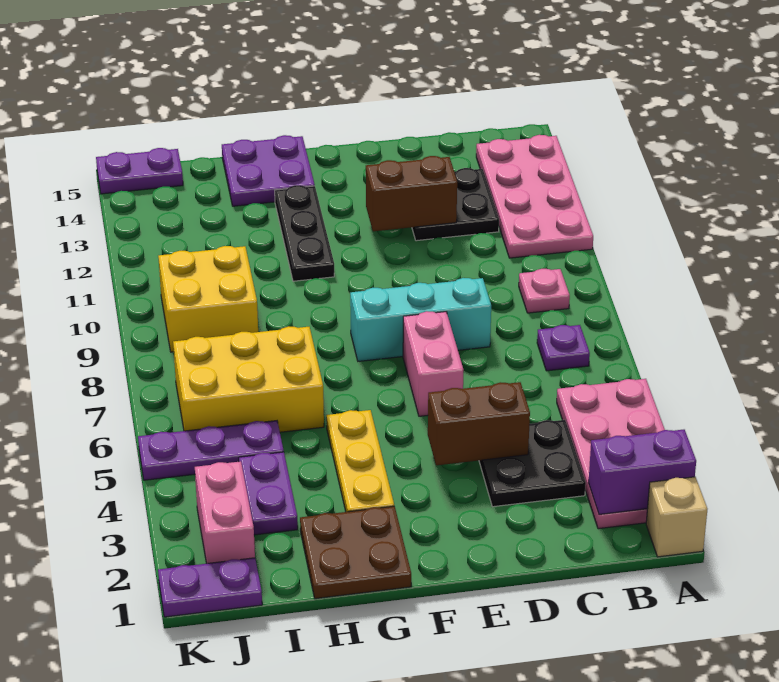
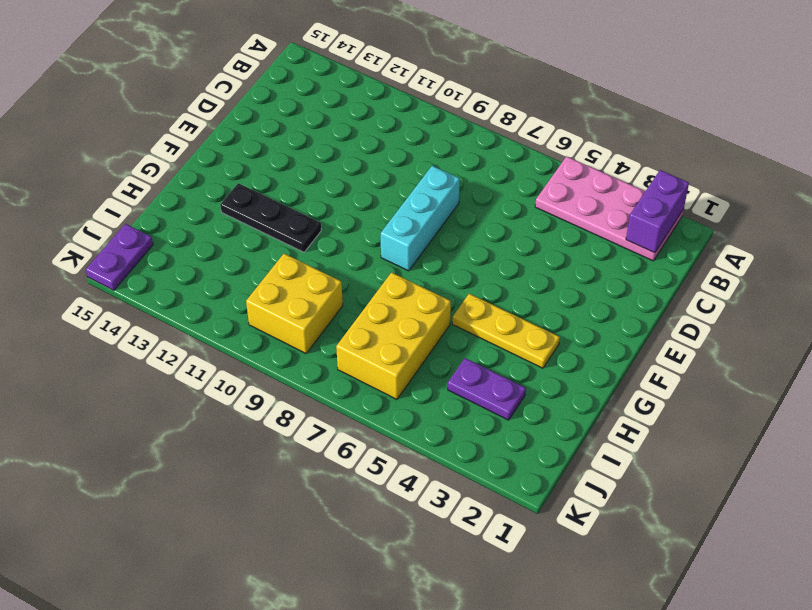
none -> tan 1x1 brick [646,477,707,557]
none -> pink 2x4 plate [476,135,593,258]
none -> purple 1x1 plate [537,325,590,371]

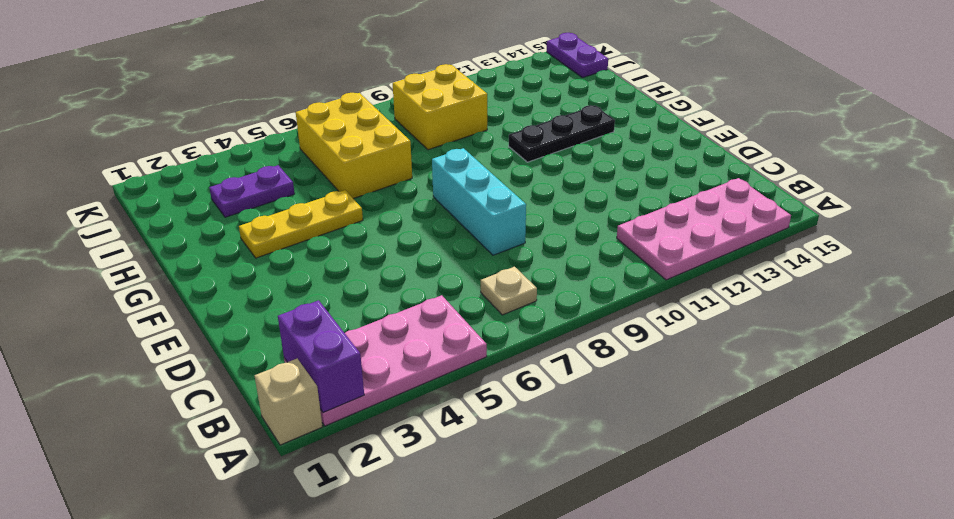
tan 1x1 plate [481,267,537,315] -> purple 1x1 plate [537,325,590,371]
none -> pink 1x1 plate [519,269,570,313]
none -> black 2x2 plate [479,420,586,507]
none -> black 2x2 plate [412,168,499,241]

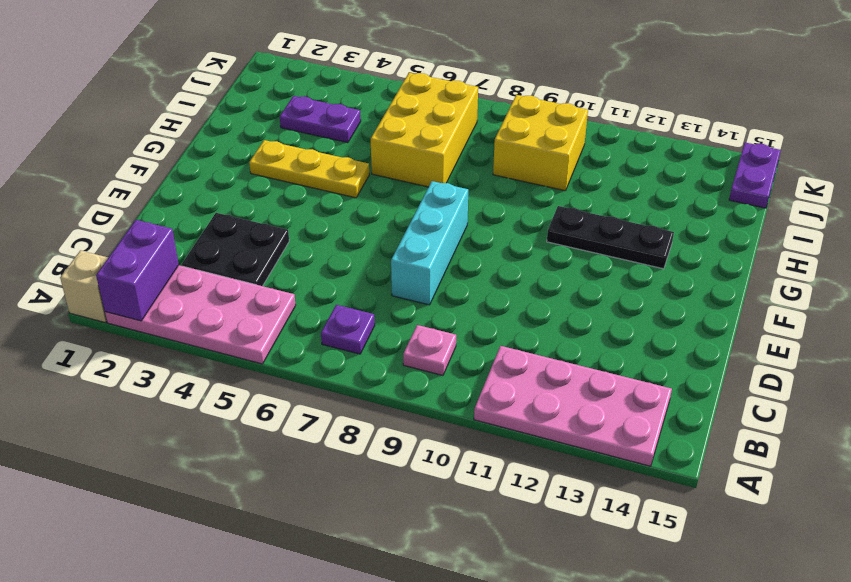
none -> black 2x2 plate [412,168,499,241]
none -> pink 1x2 brick [403,311,464,416]
none -> brown 2x2 plate [300,506,411,599]

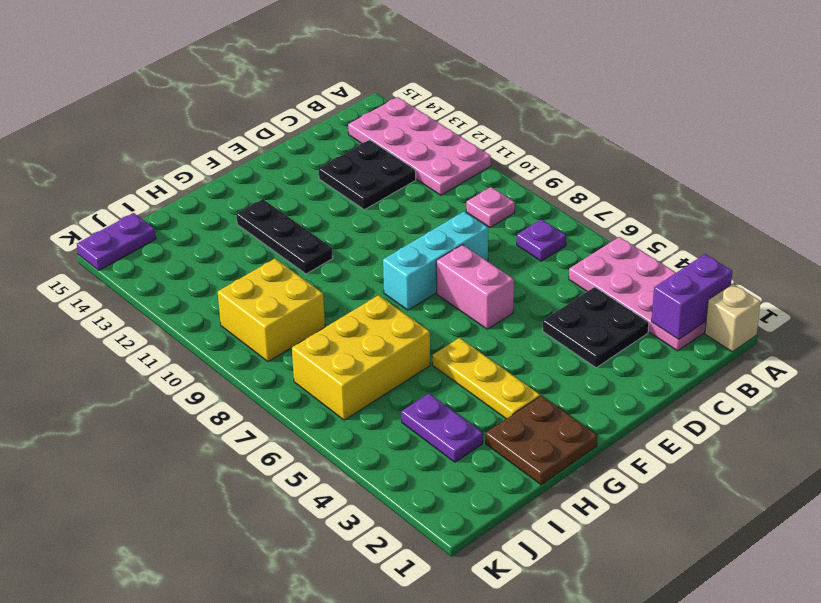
none -> purple 2x2 plate [222,135,315,206]
none -> purple 1x3 plate [138,421,284,480]
none -> purple 1x2 plate [158,558,262,617]

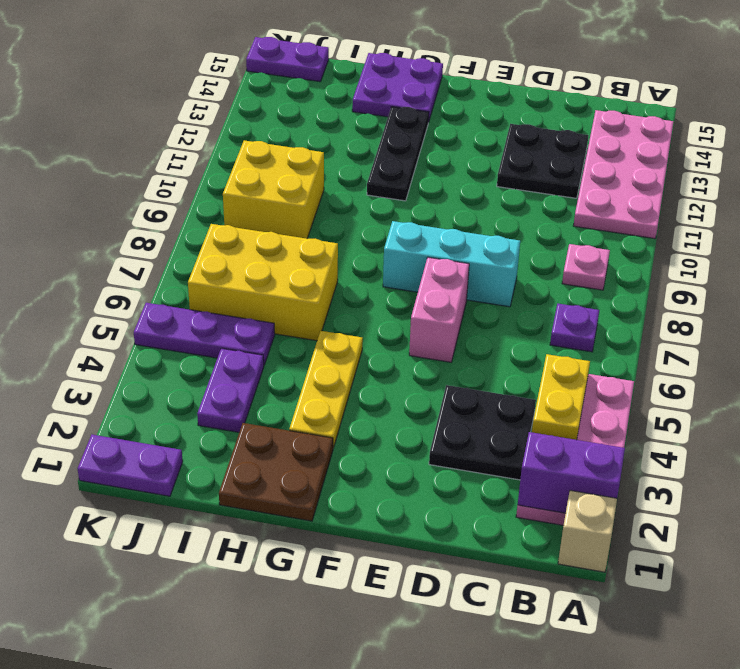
yellow 1x2 plate [532,354,590,440] -> none
none -> pink 1x2 brick [195,461,255,564]
none -> brown 1x2 brick [428,382,530,465]
none -> brown 1x2 brick [366,156,457,231]

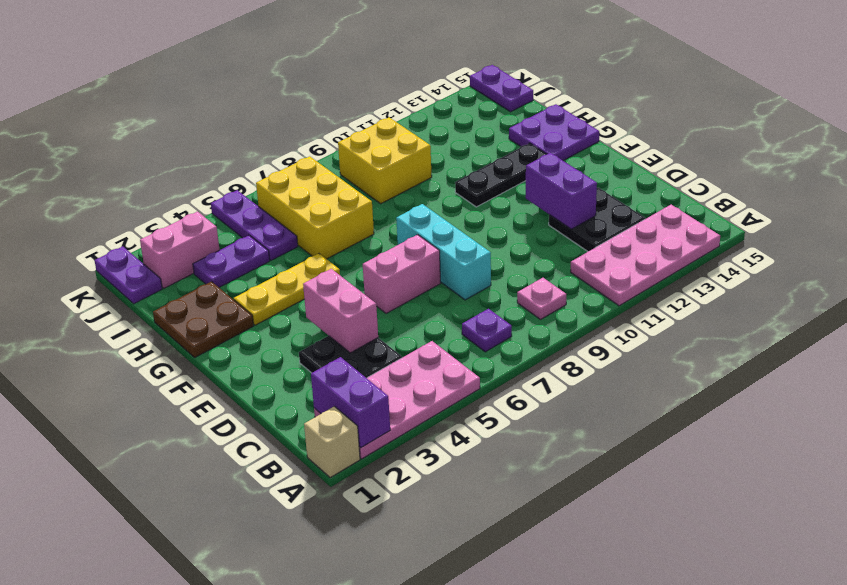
pink 1x2 brick [303,269,378,353] -> brown 1x2 brick [428,382,530,465]
purple 1x2 brick [526,153,597,229] -> brown 1x2 brick [366,156,457,231]

